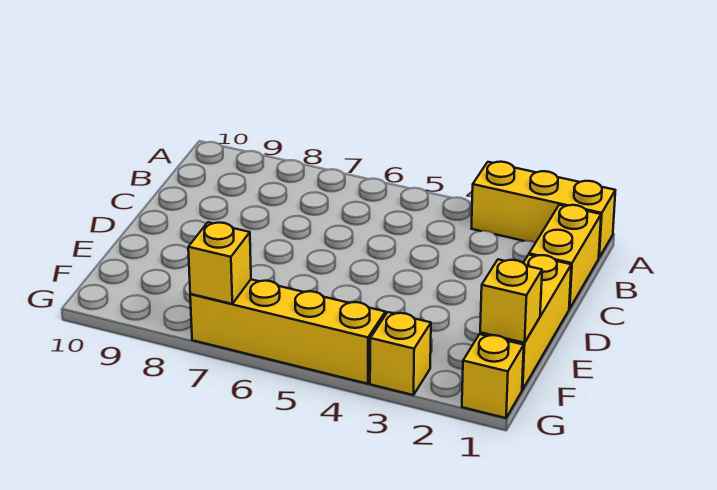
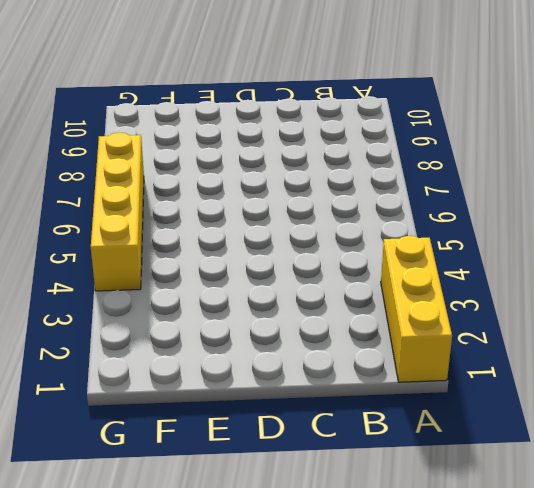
none -> yellow 1x2 brick [529,205,601,309]
none -> yellow 1x3 brick [480,255,571,390]

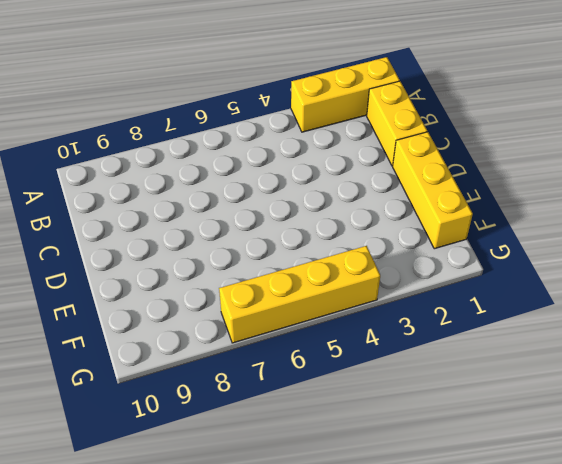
none -> yellow 1x1 brick [462,334,524,418]
none -> yellow 1x1 brick [370,312,431,395]

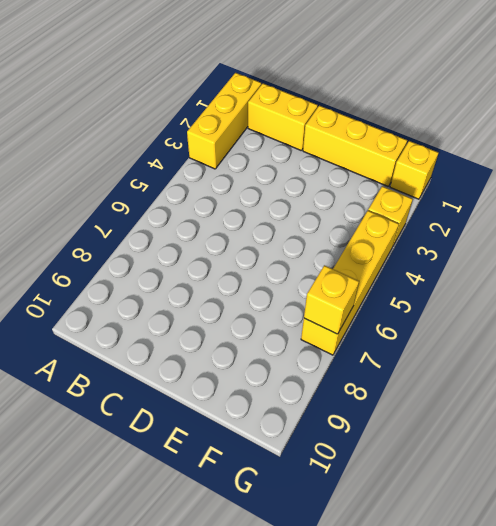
none -> yellow 1x1 brick [480,259,542,343]

